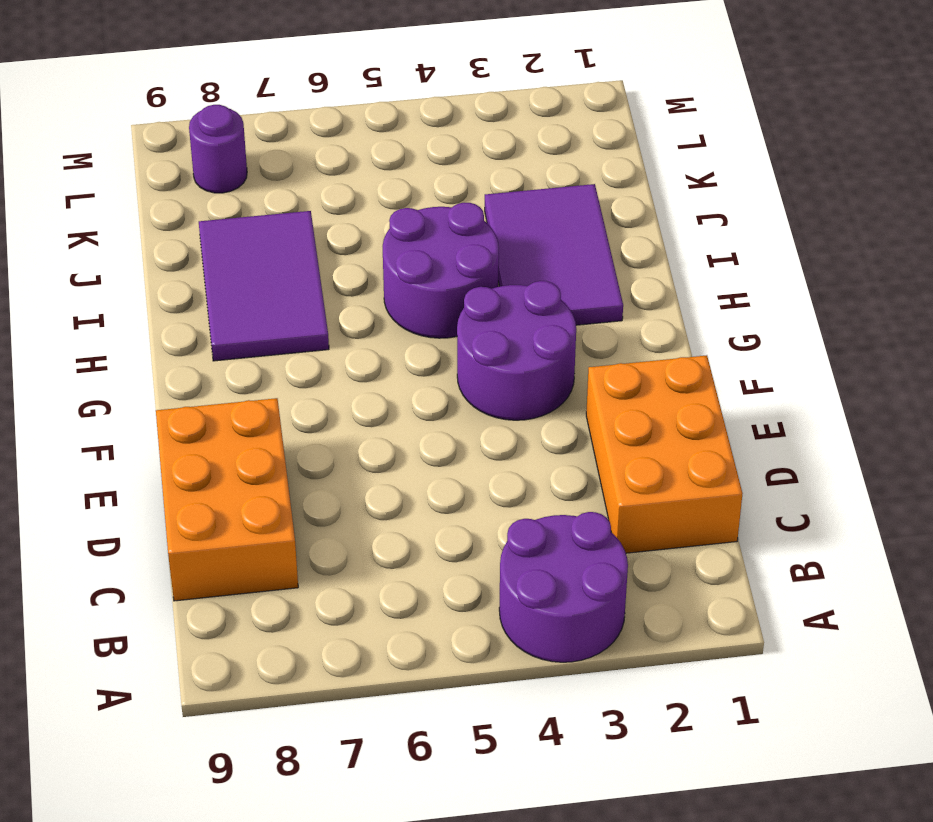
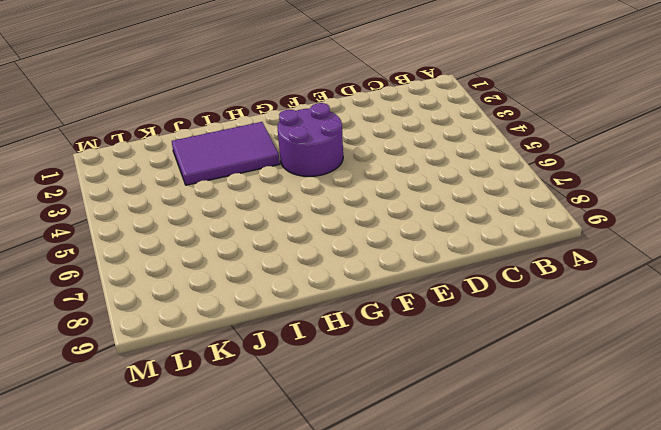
none -> purple 2x2 round brick [499,512,628,662]
none -> orange 2x3 brick [586,355,743,553]

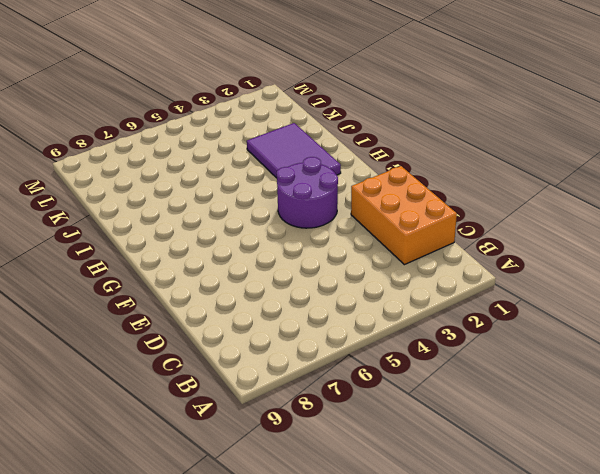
none -> purple 2x2 round brick [499,512,628,662]
none -> orange 2x3 brick [156,398,298,601]

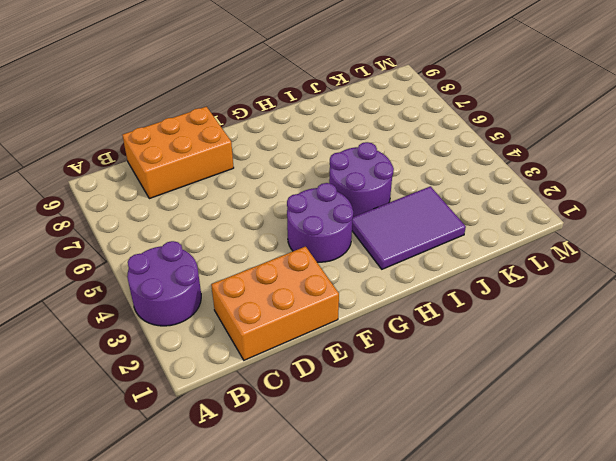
none -> purple 2x3 tile [199,211,329,361]
none -> purple 1x1 round brick [189,105,247,193]

